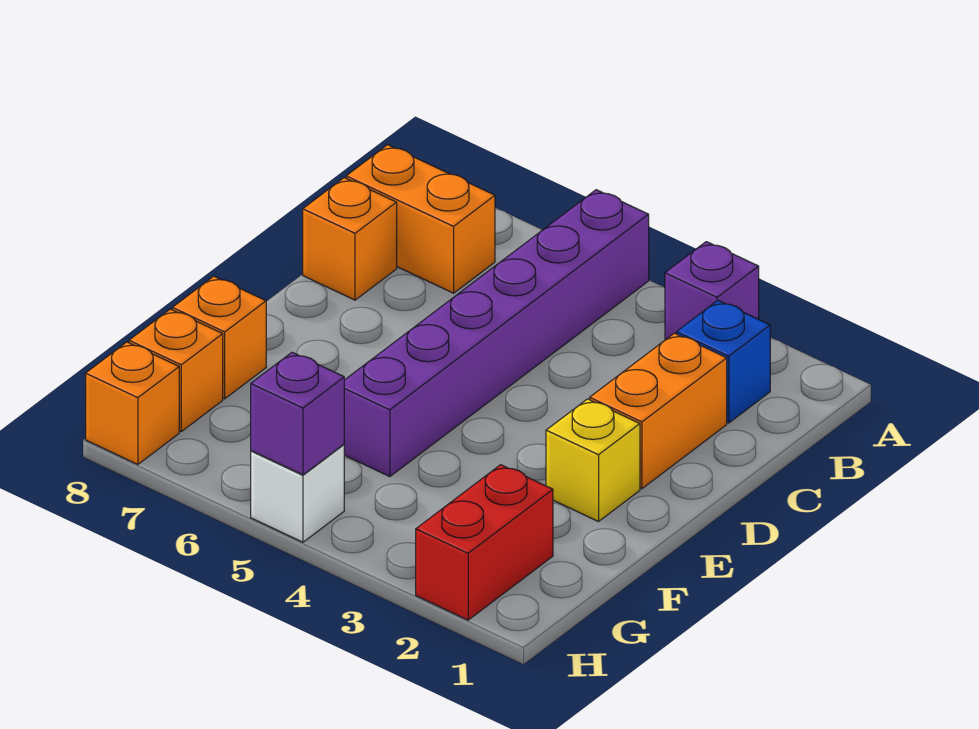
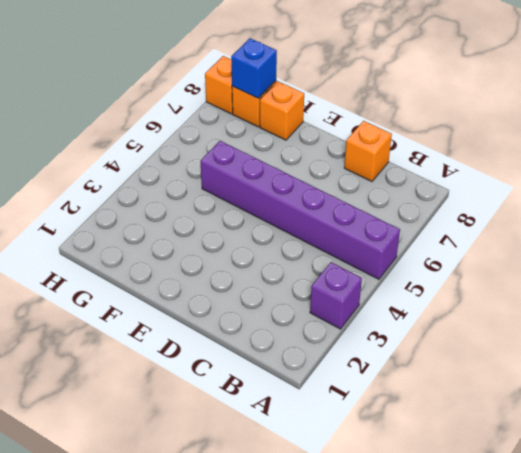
blue 1x1 brick [231,38,277,98] -> blue 1x1 brick moved to [676,300,770,423]
none -> orange 1x2 brick [346,145,495,293]
none -> orange 1x2 brick [590,333,727,489]
none -> yellow 1x1 brick [546,399,640,522]

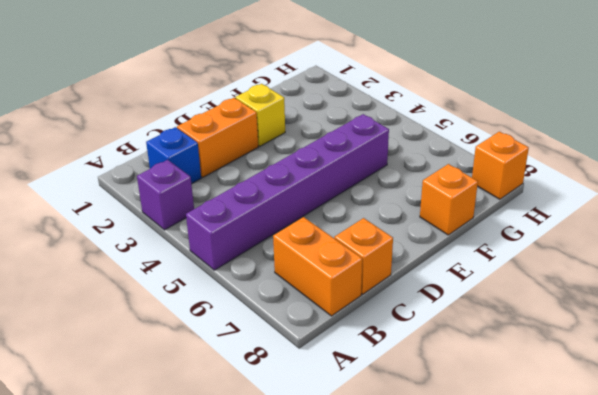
none -> red 1x2 brick [416,465,553,620]
none -> orange 1x1 brick [129,309,223,431]
none -> white 1x1 brick [251,444,344,542]

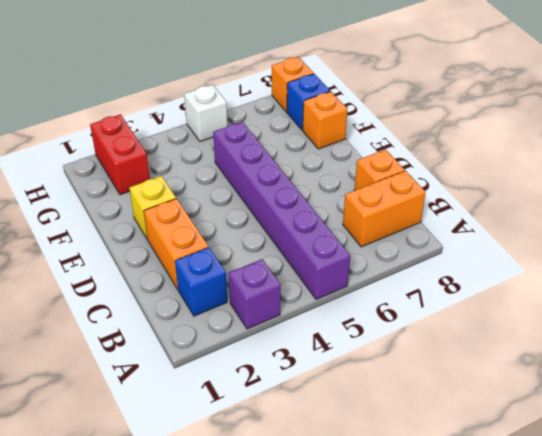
blue 1x1 brick [287,74,330,130] -> orange 1x1 brick [129,309,223,431]
none -> purple 1x1 brick [251,352,344,475]

